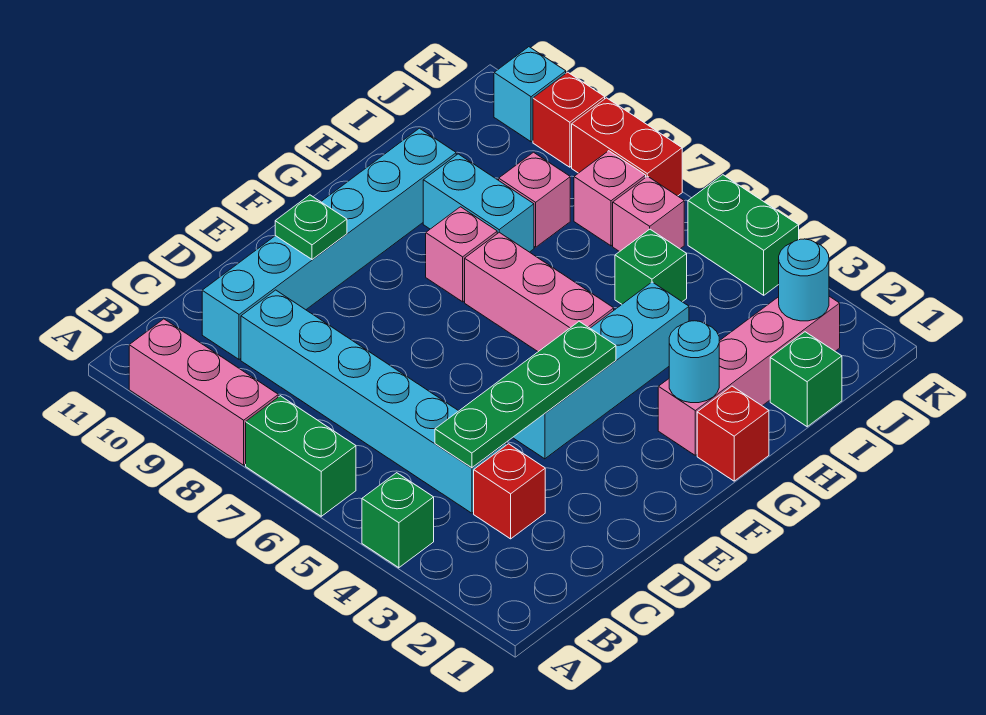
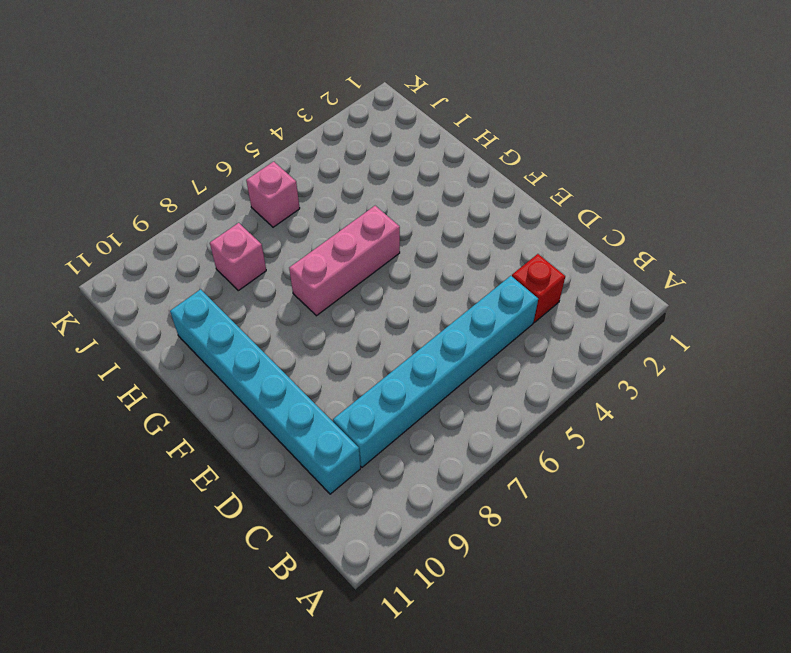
none -> green 1x1 brick [362,473,434,568]
none -> green 1x2 brick [246,396,356,516]
none -> pink 1x3 brick [129,319,278,465]

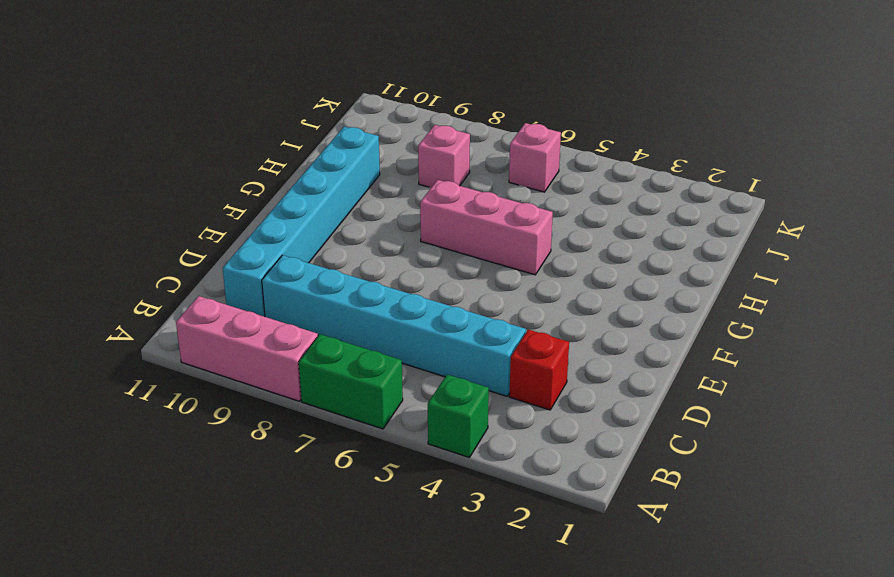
none -> cyan 1x4 brick [513,282,689,459]
none -> red 1x1 brick [697,386,769,481]
none -> pink 1x4 brick [658,296,840,455]

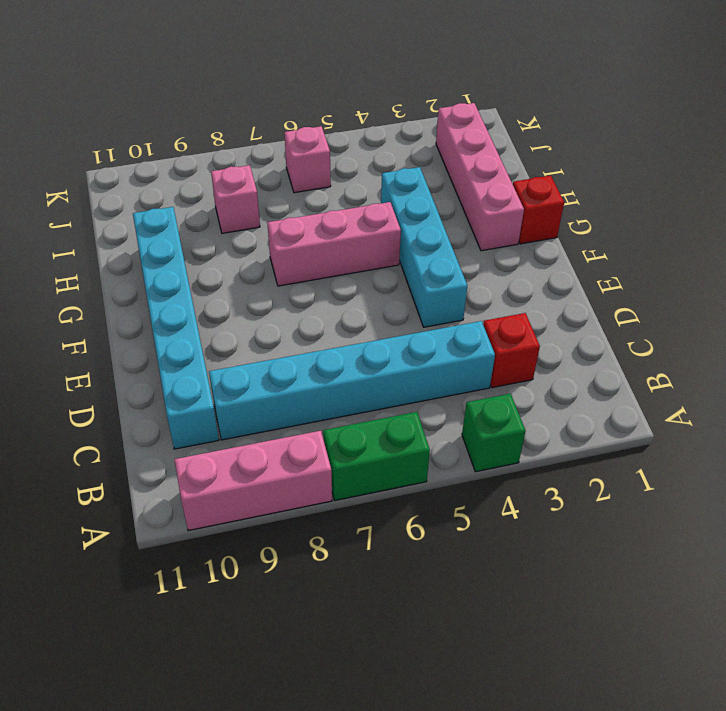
none -> pink 1x1 brick [426,207,497,302]
none -> cyan 1x2 brick [423,154,534,252]
none -> green 1x1 brick [770,332,842,427]

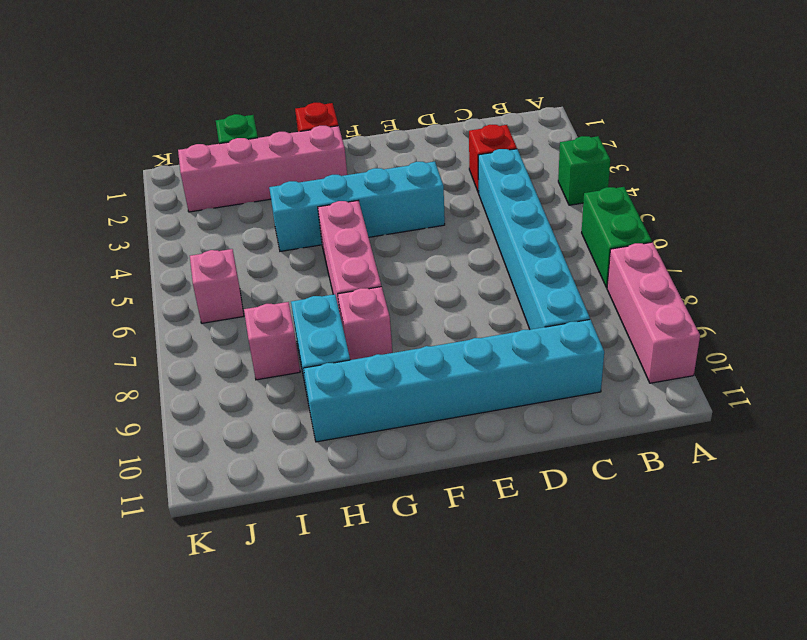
none -> green 1x1 brick [615,229,687,304]
none -> pink 1x1 brick [574,151,646,246]
none -> green 1x2 brick [688,175,799,295]

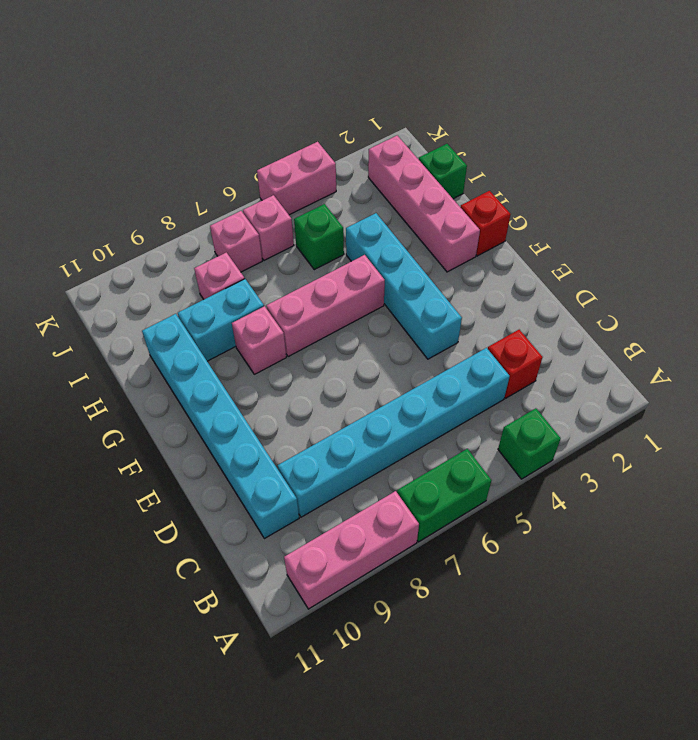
pink 1x2 brick [257,142,336,215] -> green 1x2 brick [688,175,799,295]
none -> red 1x2 brick [572,98,682,196]
none -> red 1x1 brick [533,72,605,167]
none -> cyan 1x1 brick [494,47,566,142]

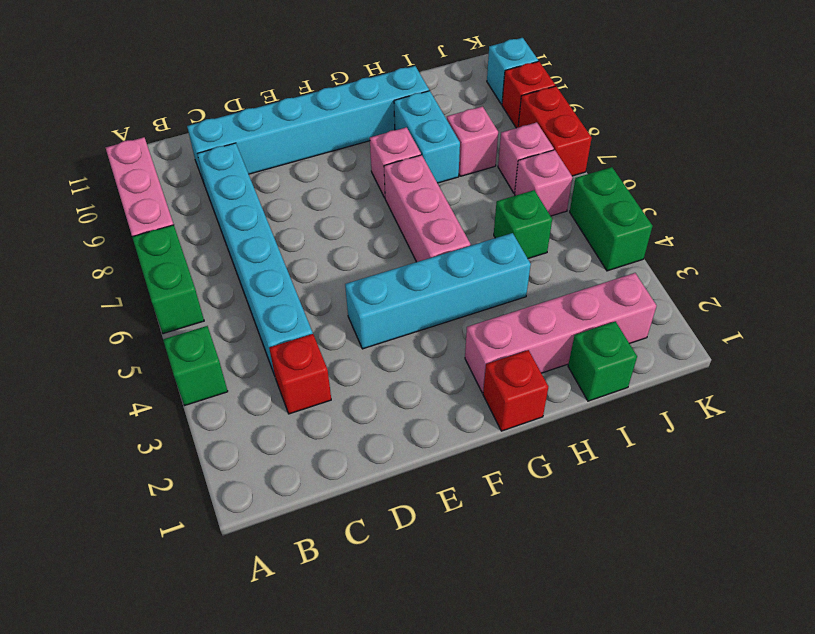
none -> green 1x4 plate [435,321,616,468]
none -> green 1x1 plate [275,195,347,259]
none -> cyan 1x1 round brick [669,321,719,403]

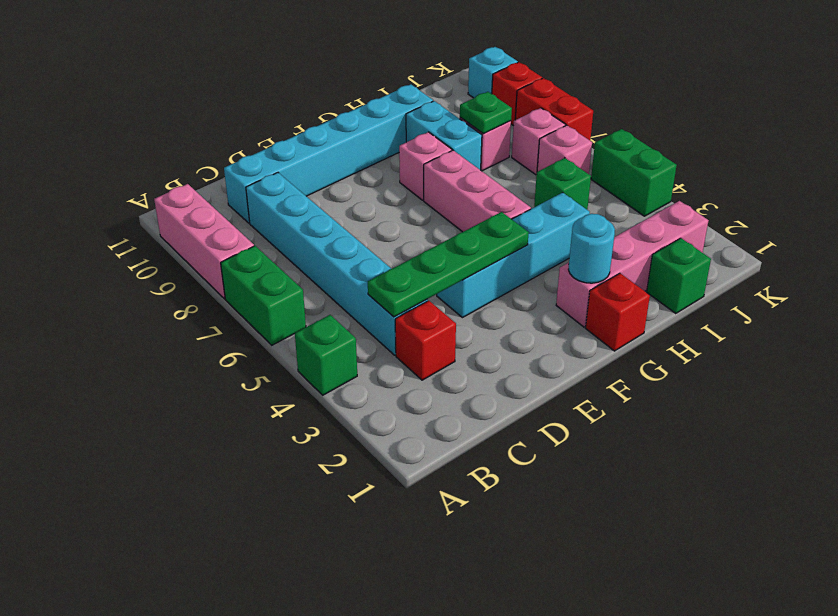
green 1x1 plate [460,92,512,134] -> green 1x1 plate moved to [275,195,347,259]
none -> cyan 1x1 round brick [779,239,829,321]

